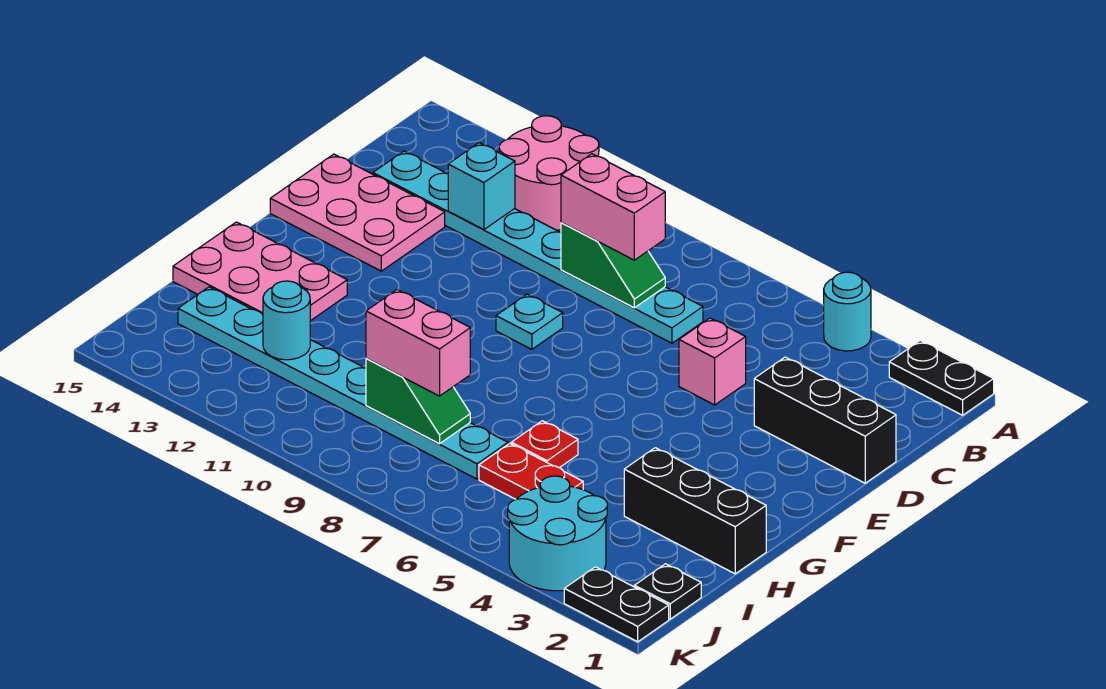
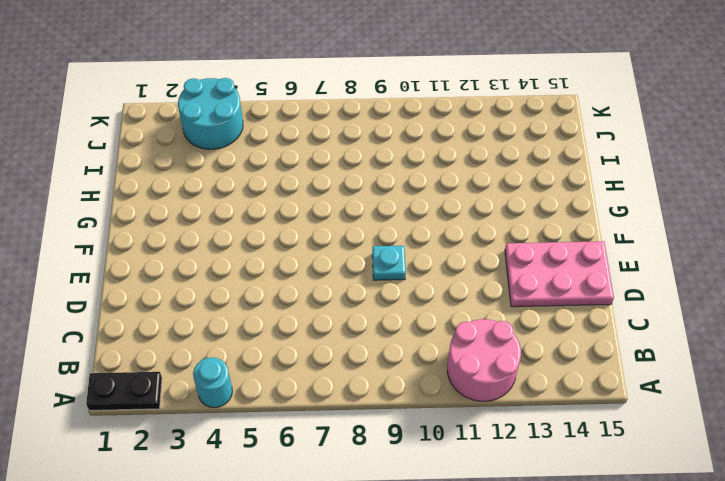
none -> cyan 1x8 plate [373,151,703,343]
none -> black 1x3 brick [754,357,896,483]
none -> pink 1x1 brick [679,318,746,405]

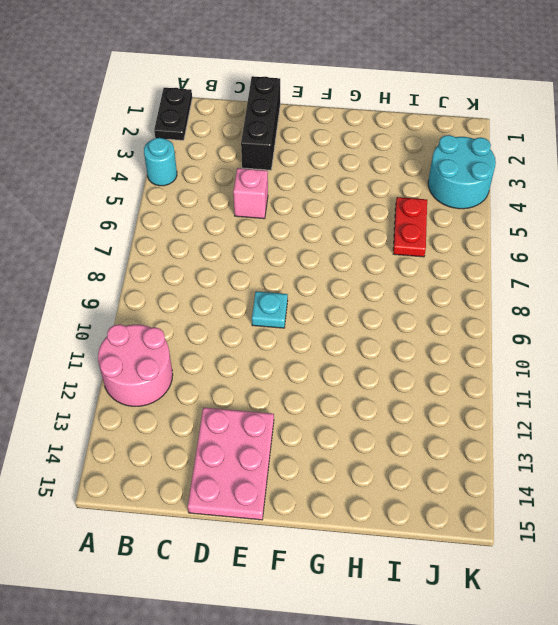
none -> cyan 1x8 plate [373,151,703,343]
none -> pink 2x3 plate [173,222,347,321]
none -> black 1x3 brick [624,448,766,574]

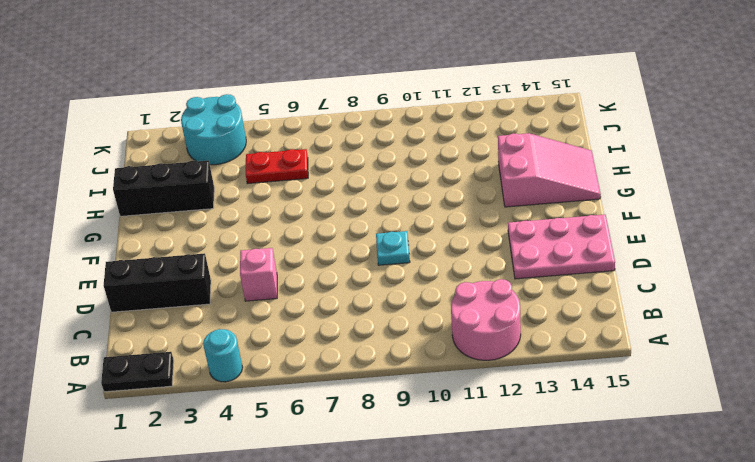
pink 2x3 slope [498,133,601,207] -> pink 2x3 plate [173,222,347,321]
none -> cyan 1x8 plate [373,151,703,343]
none -> red 1x1 plate [511,421,578,468]
none -> cyan 1x8 plate [178,287,508,479]

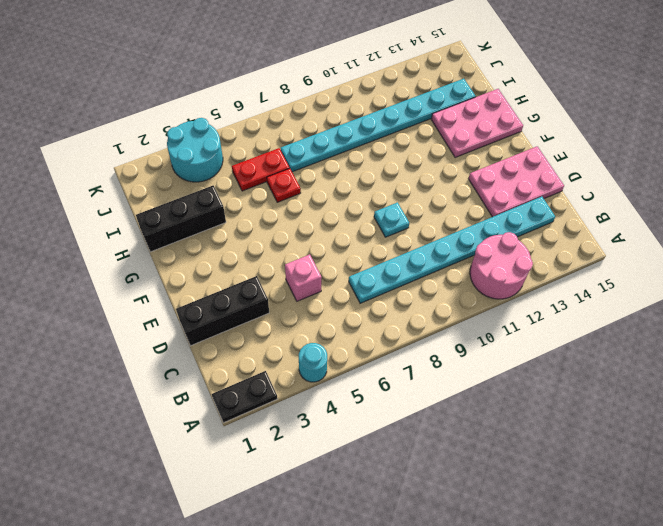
none -> black 1x1 plate [634,564,701,619]
none -> black 1x2 plate [564,567,669,642]
none -> green 1x2 slope [561,223,665,308]

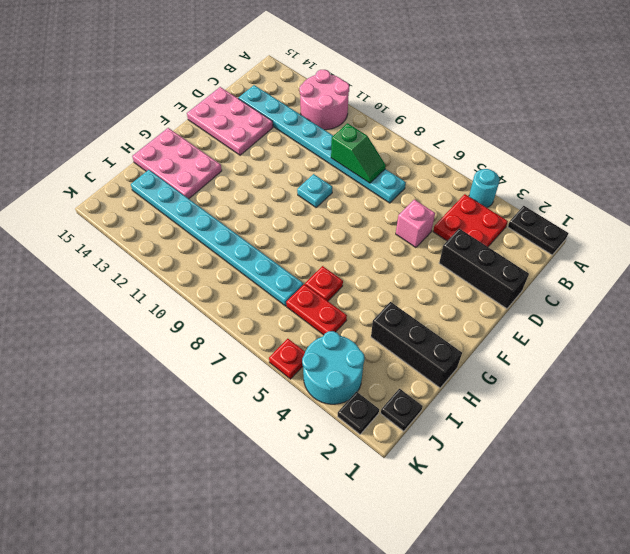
red 2x2 plate [433,194,508,247] -> none
black 1x1 plate [338,392,379,434] -> black 1x2 plate [564,567,669,642]
red 1x1 plate [269,339,305,379] -> none
none -> cyan 1x1 brick [448,143,515,230]
none -> green 1x2 slope [366,358,470,444]
none -> cyan 1x1 round brick [263,281,310,360]

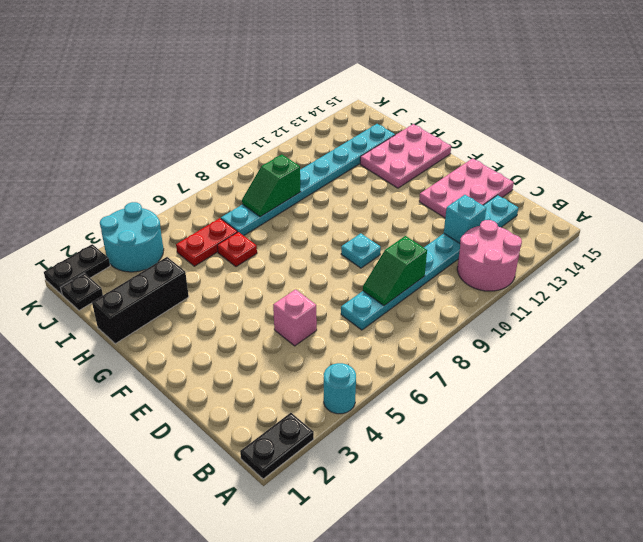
none -> black 1x3 brick [754,357,896,483]
none -> cyan 1x1 round brick [263,281,310,360]
none -> pink 1x2 brick [561,154,665,260]

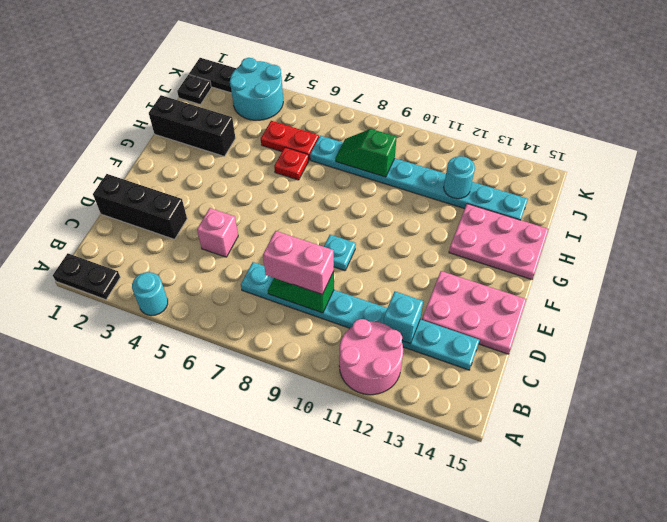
none -> pink 1x2 brick [366,289,470,396]

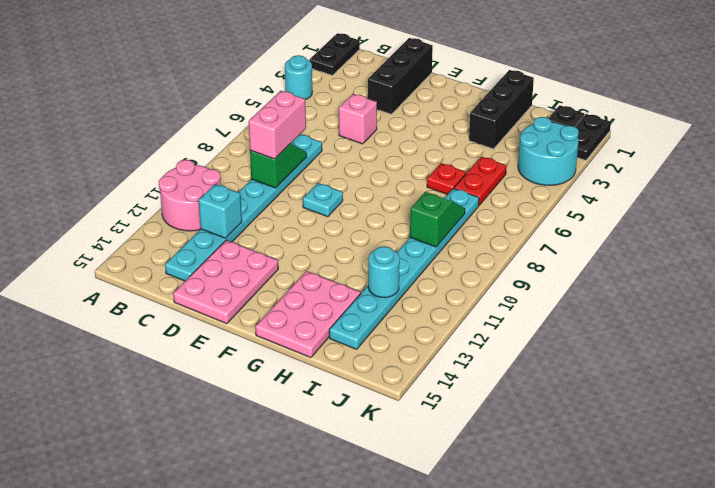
none -> pink 1x2 brick [366,289,470,396]

